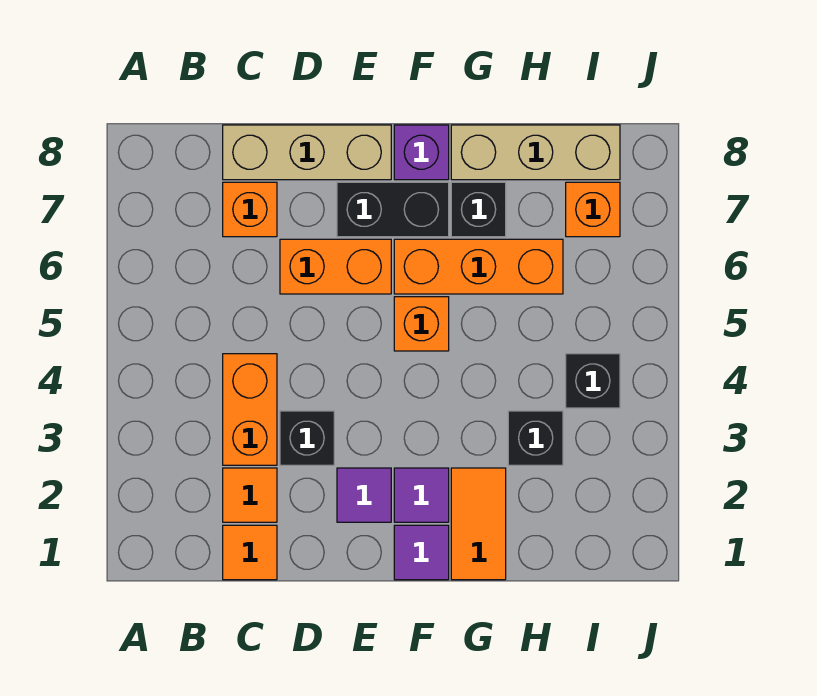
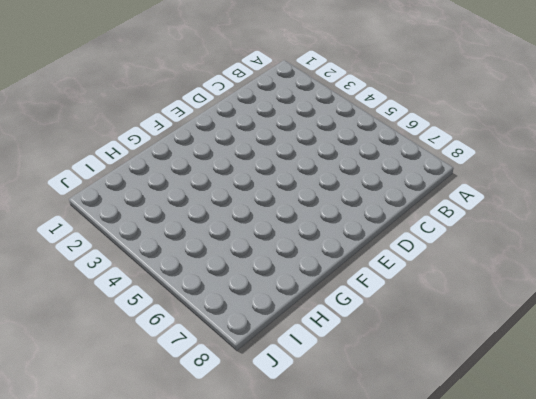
none -> orange 1x1 tile [223,525,277,580]
none -> orange 1x1 tile [223,468,277,522]
none -> orange 1x2 brick [223,354,277,465]

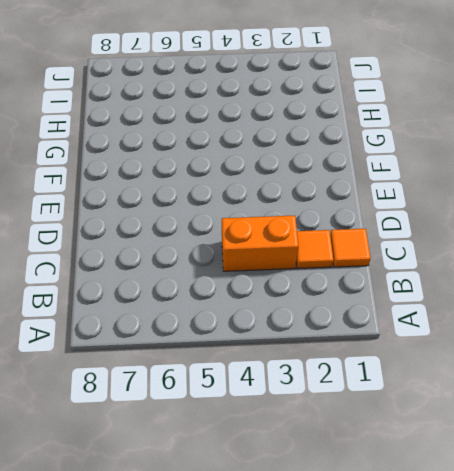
none -> orange 1x1 brick [223,182,277,237]
none -> tan 1x3 brick [223,125,391,180]
none -> black 1x1 brick [280,411,334,465]

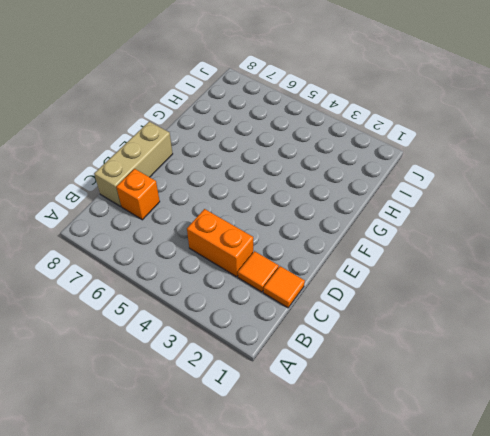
none -> black 1x1 brick [280,411,334,465]
none -> orange 1x2 brick [280,239,391,294]
none -> purple 1x1 tile [337,468,391,522]

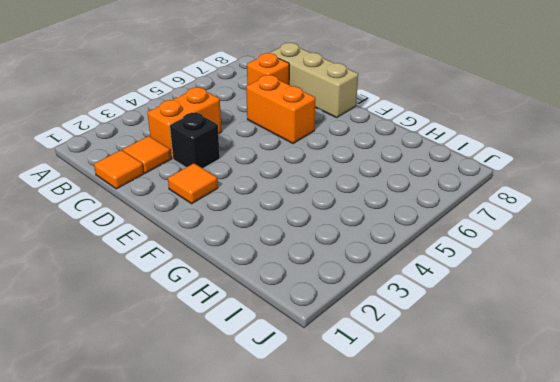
orange 1x1 tile [168,163,218,204] -> purple 1x1 tile [337,468,391,522]
none -> black 1x2 brick [337,182,449,237]
none -> purple 1x1 tile [394,525,449,580]
none -> purple 1x1 tile [394,468,449,522]

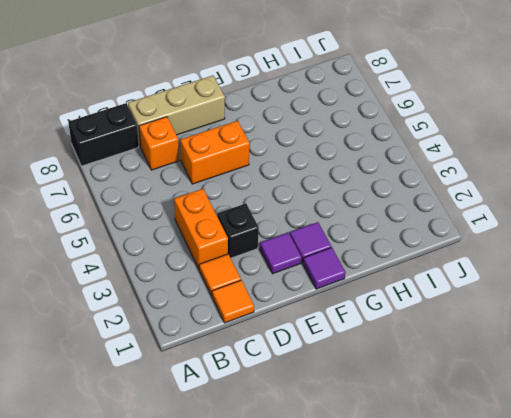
black 1x2 brick [68,103,139,166] -> black 1x2 brick moved to [337,182,449,237]
none -> orange 1x1 brick [394,297,449,351]
none -> orange 1x3 brick [394,239,563,294]
none -> purple 1x1 brick [394,125,449,180]

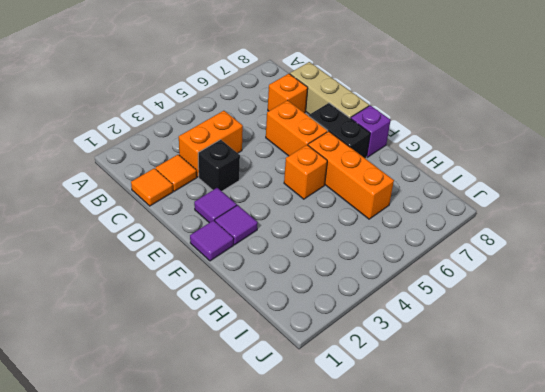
none -> orange 1x2 tile [451,468,506,580]
none -> black 1x1 brick [451,182,506,237]
none -> tan 1x3 brick [451,125,620,180]

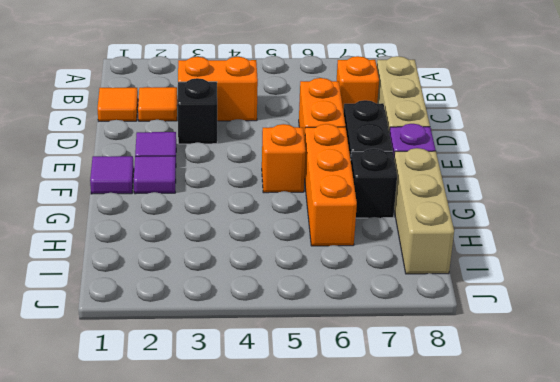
none -> orange 1x2 tile [451,468,506,580]
none -> black 1x1 brick [508,411,563,465]
none -> black 1x1 brick [566,354,620,408]

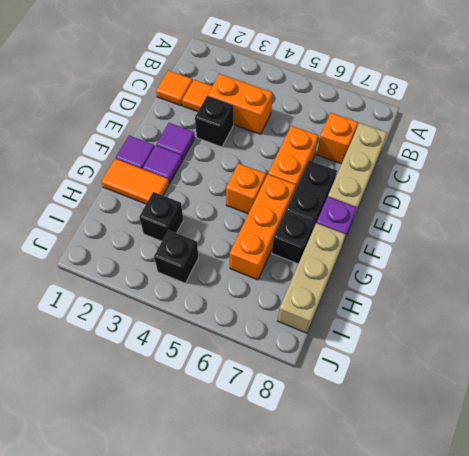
none -> orange 1x1 brick [566,182,620,237]

